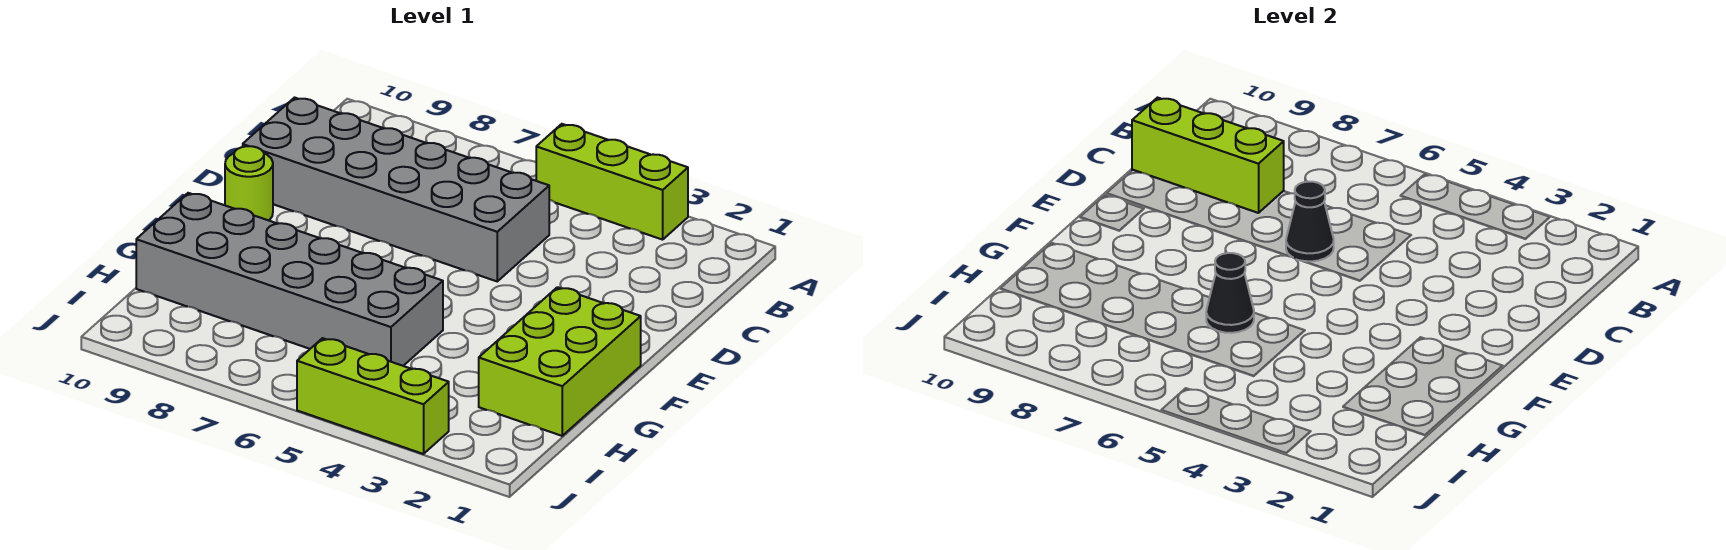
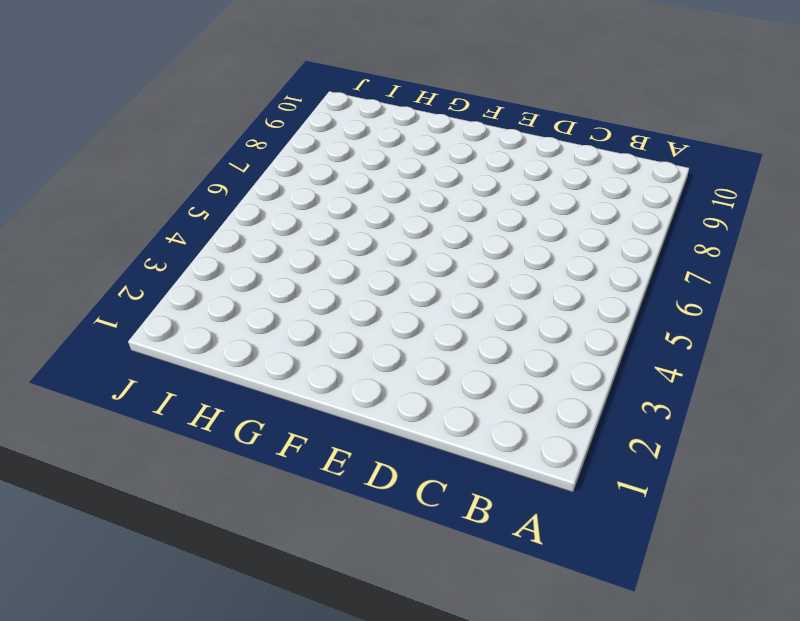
none -> lime 1x3 brick [536,124,688,240]
none -> grey 2x6 brick [243,98,549,281]

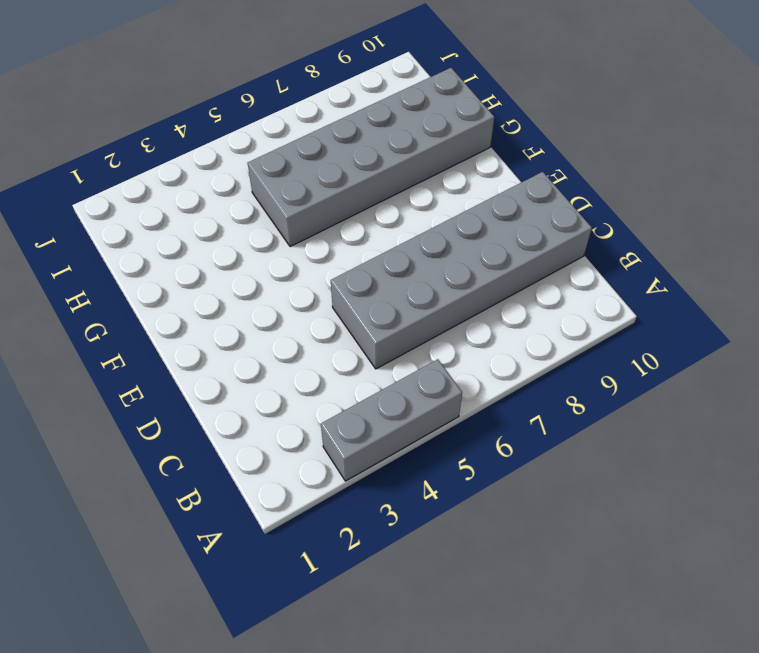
grey 1x3 brick [321,359,462,481] -> lime 1x3 brick [536,124,688,240]
none -> lime 1x1 round brick [225,146,273,220]
none -> lime 2x3 brick [479,287,641,436]

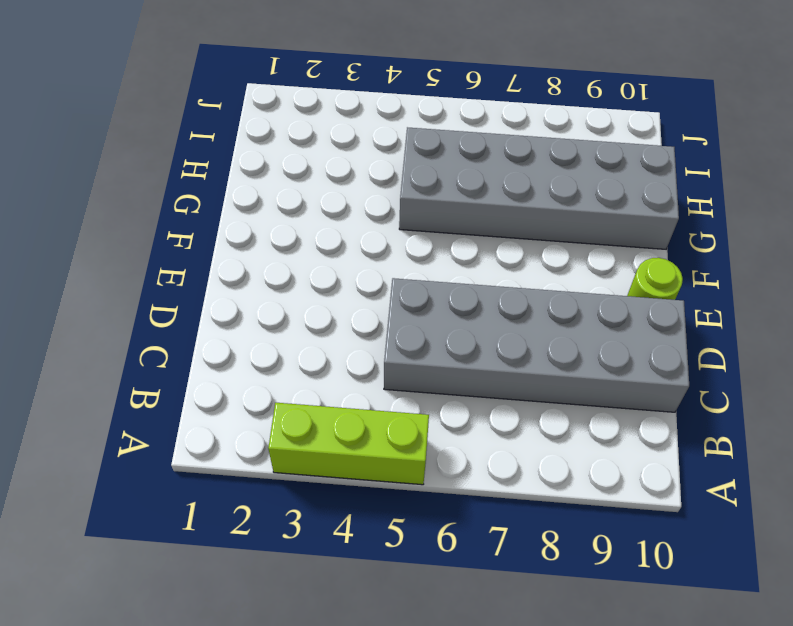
none -> lime 2x3 brick [479,287,641,436]
none -> lime 1x3 brick [297,338,449,454]

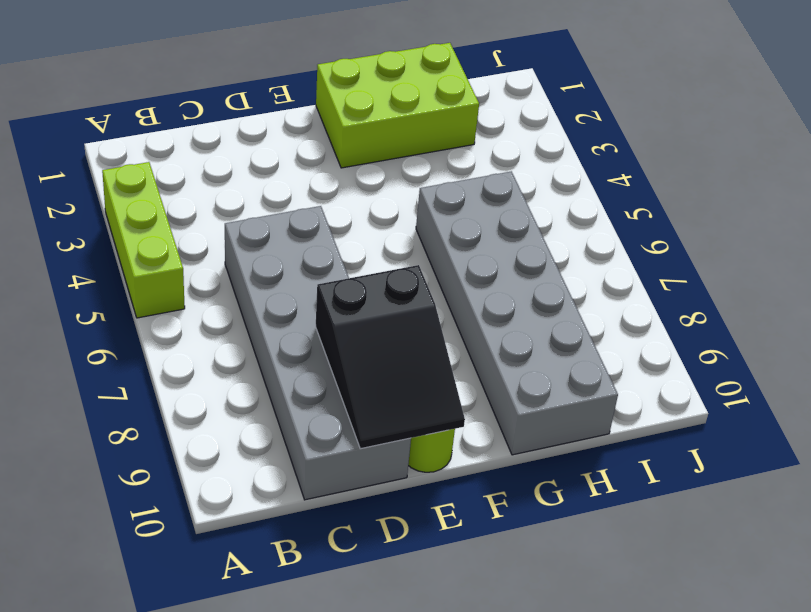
black 2x3 slope [316,265,465,449] -> none
none -> lime 1x3 brick [297,338,449,454]
none -> lime 1x3 brick [1132,98,1284,213]

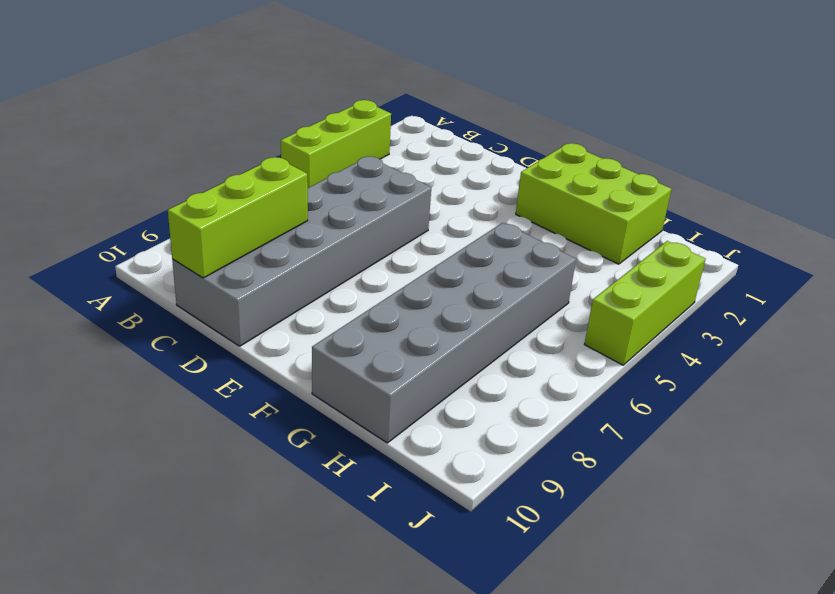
none -> lime 1x1 round brick [225,146,273,220]
none -> black 1x1 cone [1286,182,1334,261]

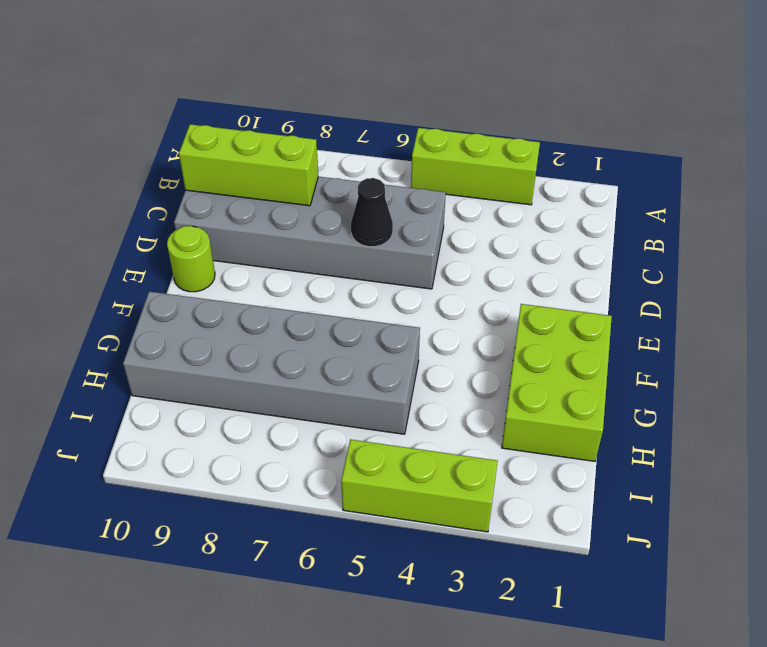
none -> black 1x1 cone [1206,253,1254,333]

